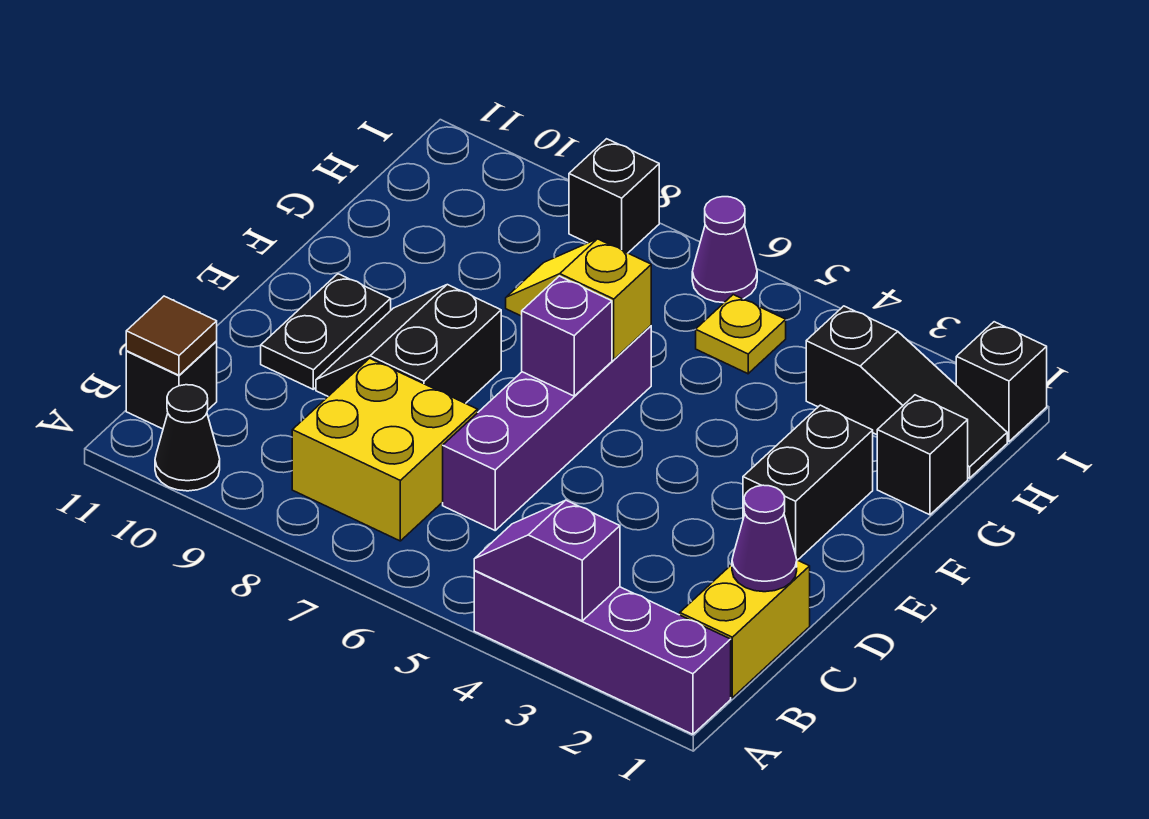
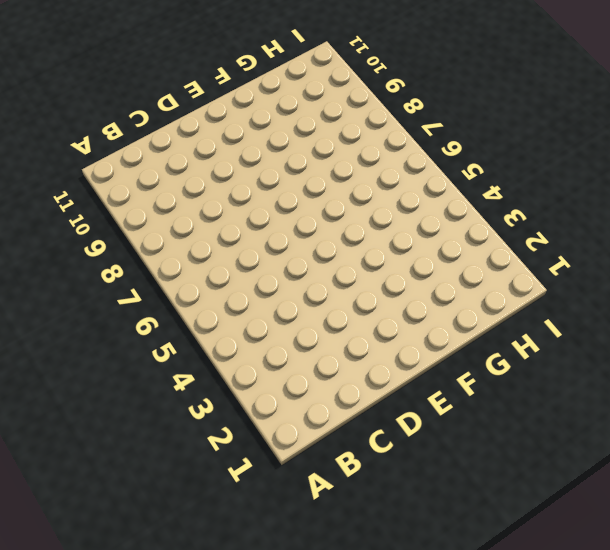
none -> purple 1x4 brick [474,570,731,734]
none -> black 1x1 cone [155,385,220,491]
none -> yellow 1x2 brick [680,560,810,698]

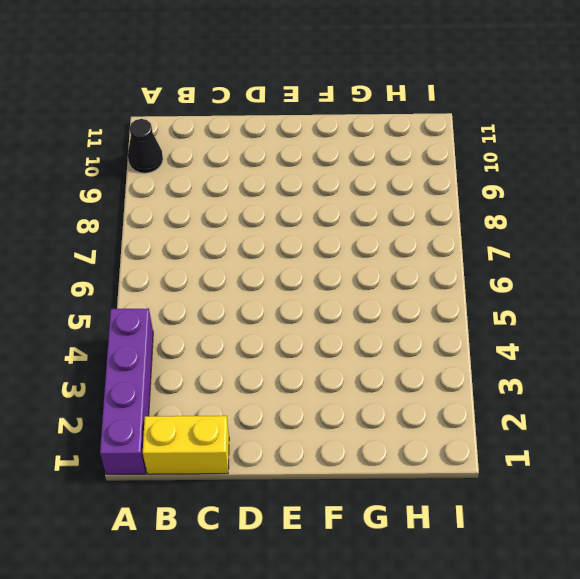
none -> yellow 2x2 brick [292,358,478,541]
none -> black 1x1 brick [126,342,217,429]
none -> purple 1x4 brick [443,326,651,530]

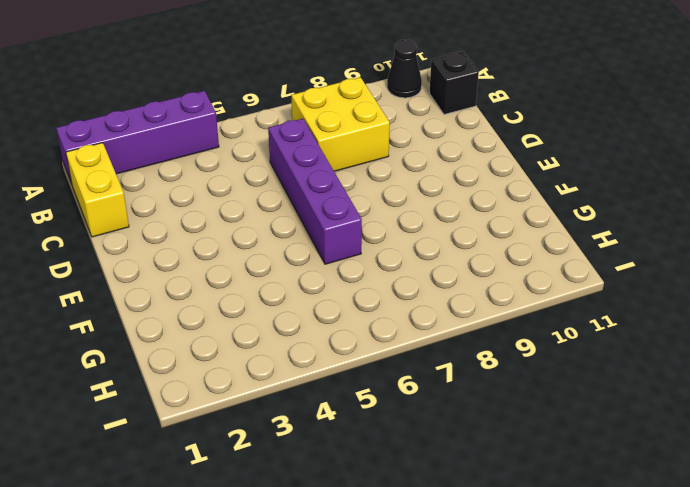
none -> black 2x2 slope [316,285,501,403]
none -> black 1x2 plate [261,274,391,389]
none -> black 1x2 brick [743,405,873,560]

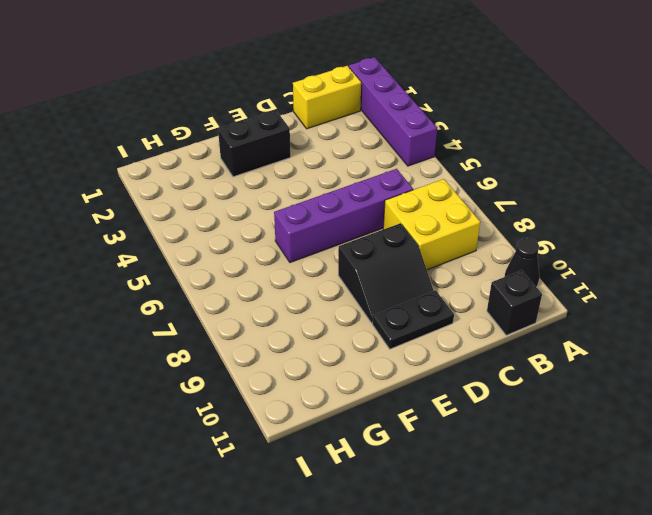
none -> black 1x1 brick [877,395,968,515]
none -> black 1x3 slope [806,306,1007,478]
none -> yellow 1x1 plate [696,295,786,374]

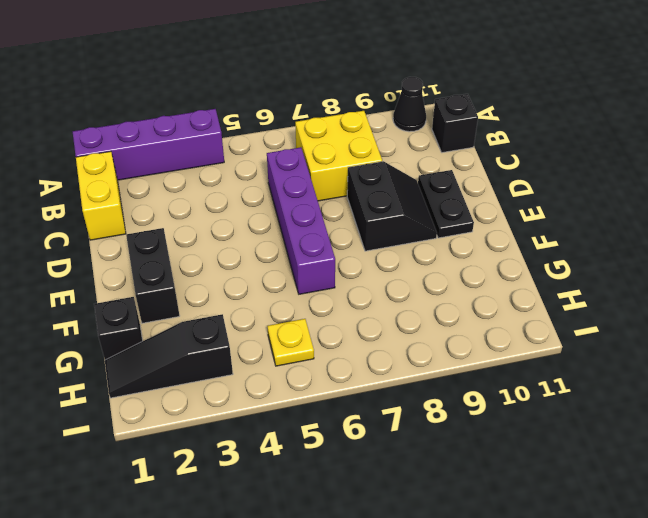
none -> black 1x1 brick [956,322,1047,442]
none -> purple 1x1 cone [692,197,757,303]
none -> black 1x1 brick [569,139,659,253]

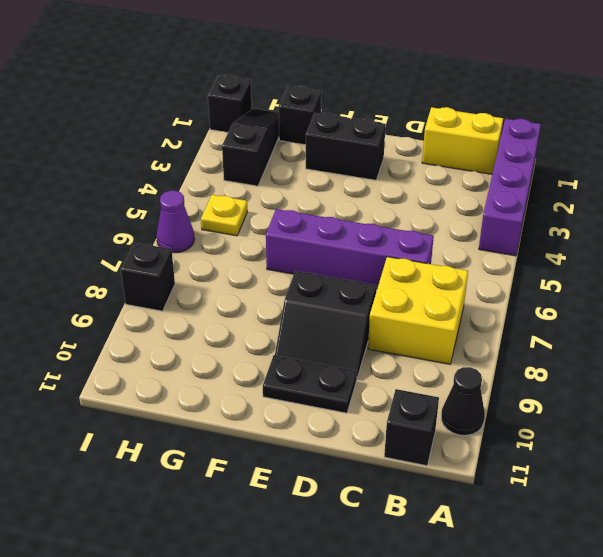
none -> purple 1x2 slope [474,500,620,621]
none -> brown 1x1 tile [126,296,217,375]
none -> purple 1x1 cone [732,485,797,592]

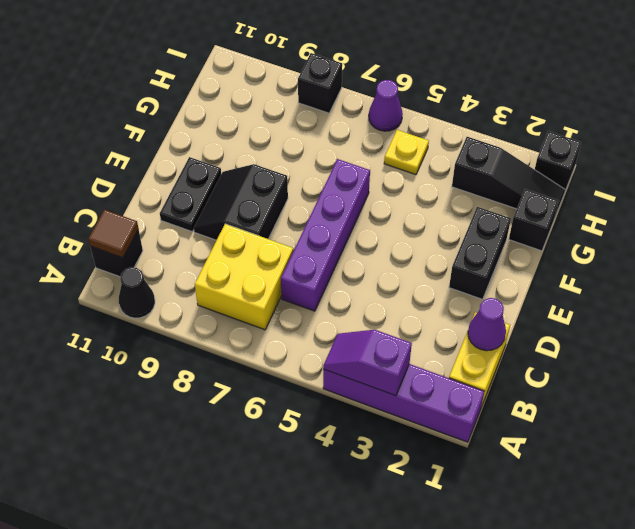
none -> purple 1x1 brick [522,276,612,396]
none -> yellow 1x2 slope [506,239,651,359]

